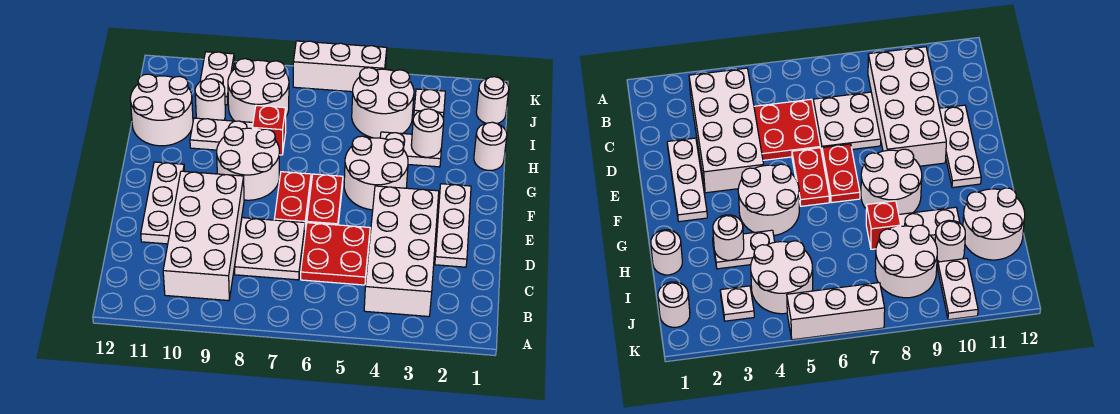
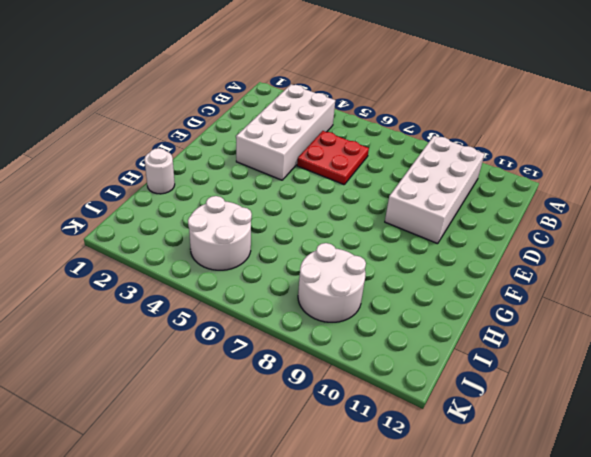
none -> white 2x2 plate [235,218,305,280]
none -> white 1x3 plate [435,184,471,267]
none -> white 1x3 plate [141,162,185,244]

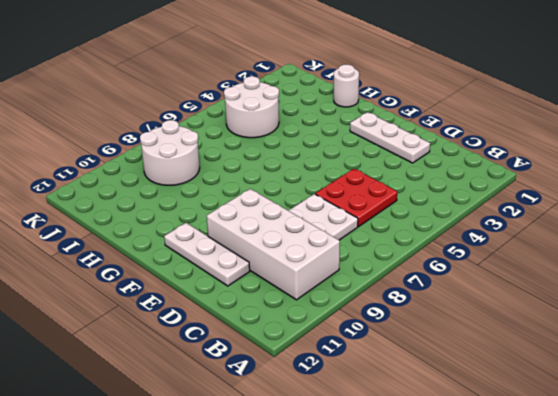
none -> white 2x4 brick [364,186,439,316]
none -> red 1x2 plate [307,174,343,225]
none -> red 1x2 plate [274,172,311,227]

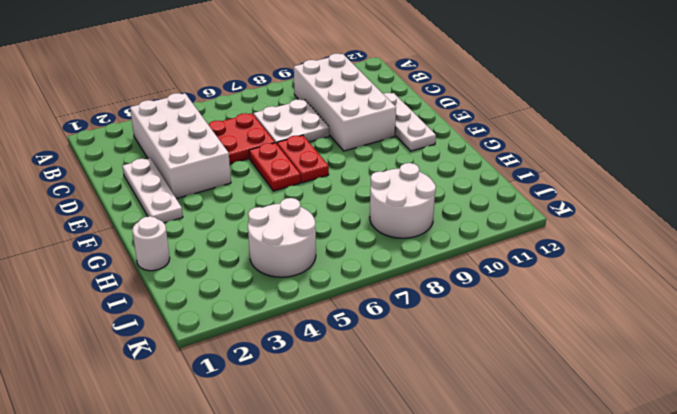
none -> white 2x2 round brick [344,136,408,210]
none -> white 2x2 round brick [217,127,279,200]
none -> white 1x2 plate [380,132,441,167]

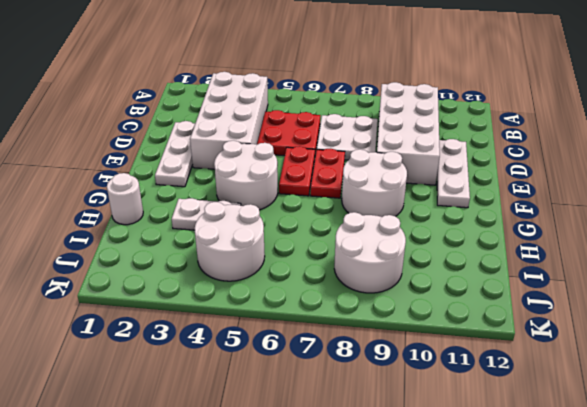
none -> red 1x1 brick [252,106,286,155]
none -> white 1x2 plate [190,118,253,150]
none -> white 2x2 round brick [130,74,193,146]

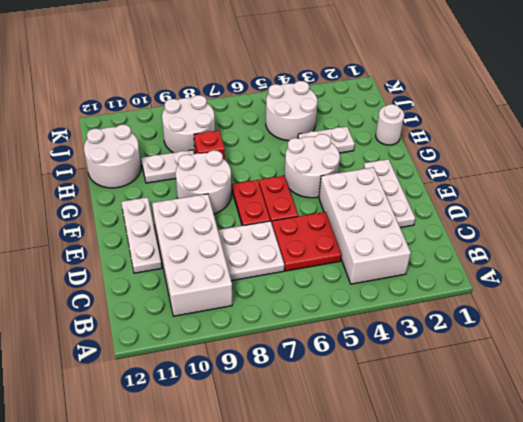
none -> white 1x1 round brick [195,79,225,120]
none -> white 1x1 round brick [476,77,509,124]
none -> white 1x1 plate [414,89,445,118]

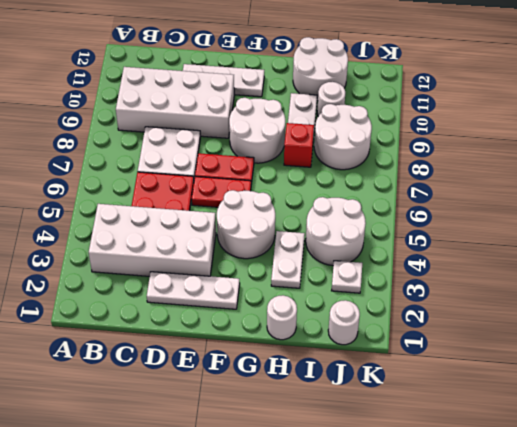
none -> white 1x2 plate [200,52,234,105]
none -> white 1x3 brick [293,41,387,92]
none -> white 1x1 round brick [411,109,444,157]

